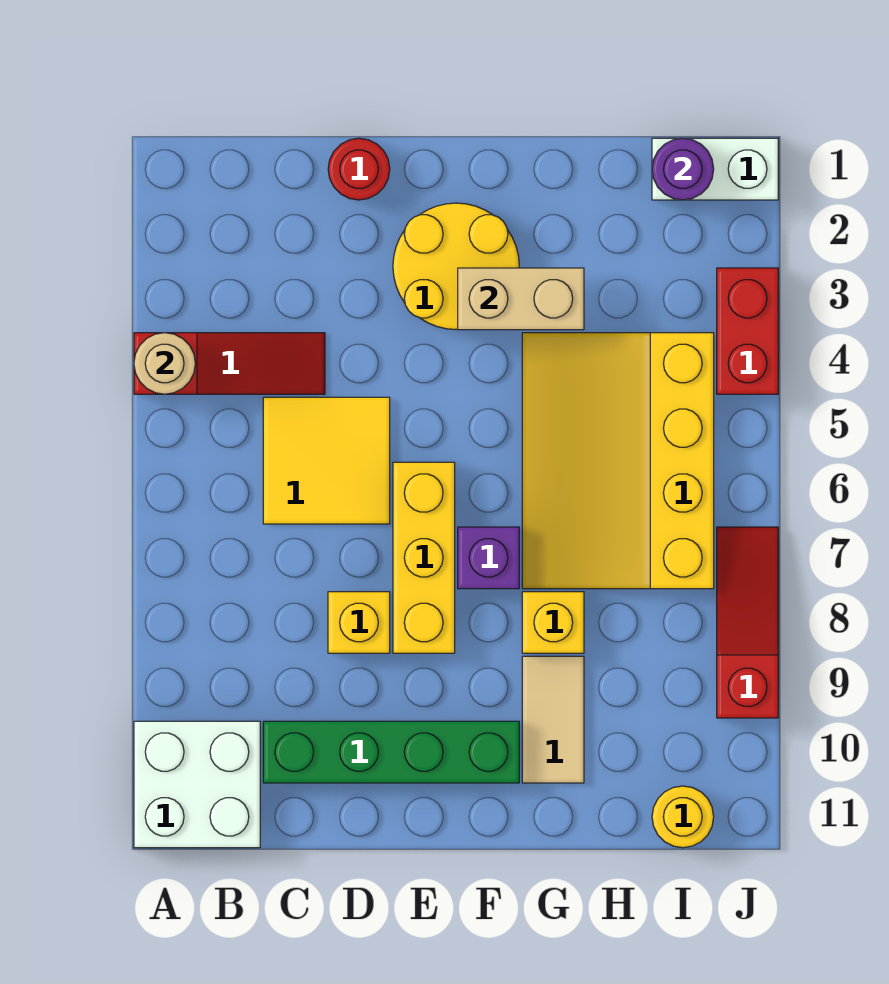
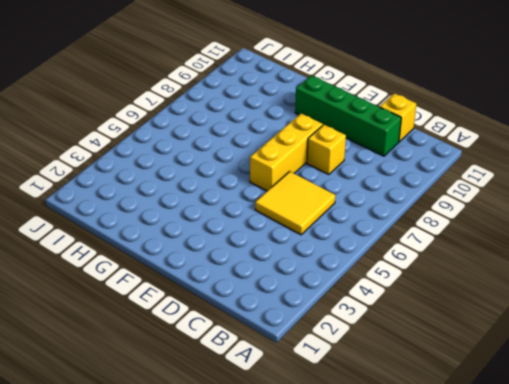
yellow 1x1 brick [380,93,416,142] -> yellow 1x1 brick moved to [522,592,584,653]
none -> red 1x3 slope [134,333,325,394]
none -> white 2x2 brick [134,721,260,848]
none -> red 1x1 round brick [328,138,390,200]

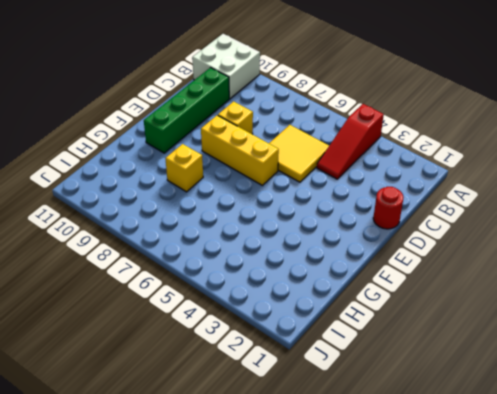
none -> yellow 2x2 round brick [393,203,519,330]
none -> purple 1x1 brick [458,527,519,589]
none -> yellow 3x4 slope [522,333,714,589]

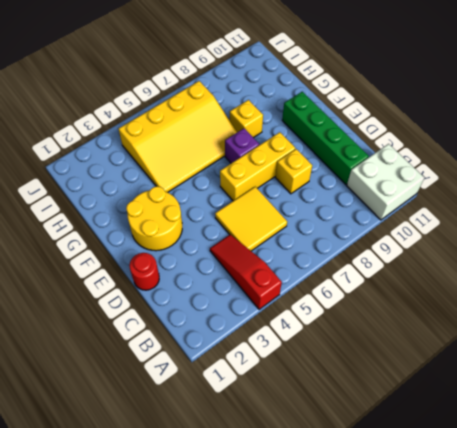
none -> tan 1x2 tile [522,656,584,783]
none -> white 1x2 brick [652,138,778,200]
none -> yellow 1x1 round brick [652,786,714,848]

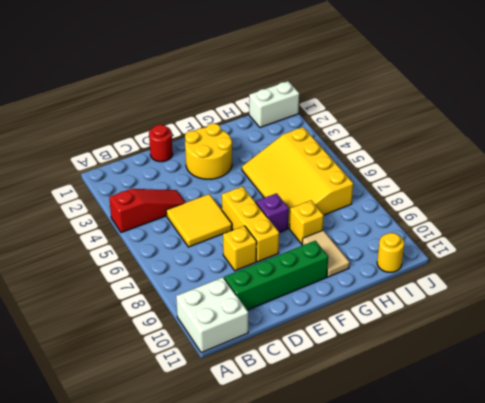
none -> red 1x2 brick [717,268,778,394]
none -> red 1x3 slope [717,527,778,718]
none -> tan 1x1 round brick [134,333,195,394]

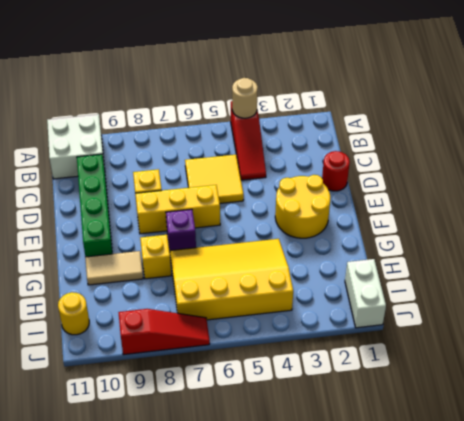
none -> red 1x2 brick [717,268,778,394]
none -> tan 1x2 brick [458,268,584,330]
none -> purple 1x1 round brick [652,138,714,200]

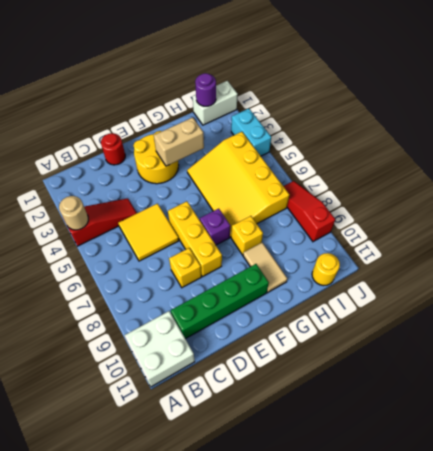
cyan 1x2 brick [231,109,271,156] -> red 1x2 brick [717,268,778,394]

